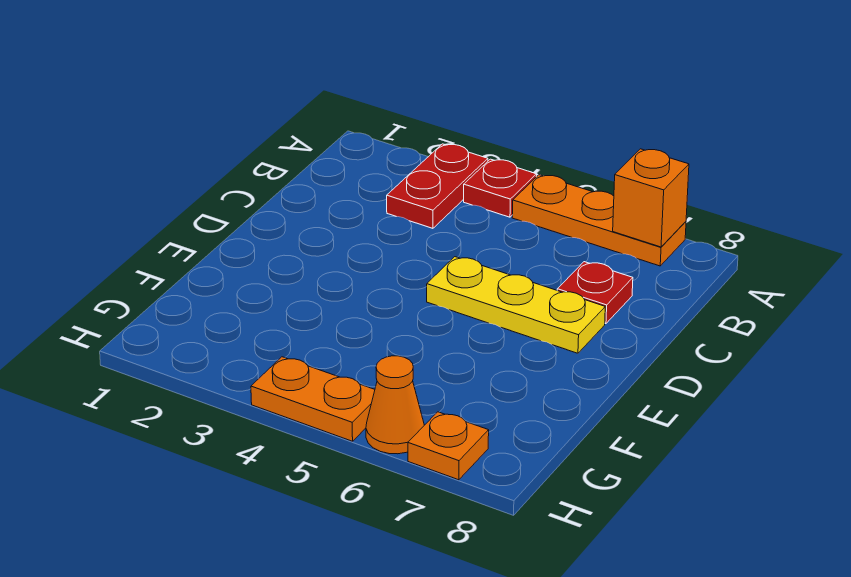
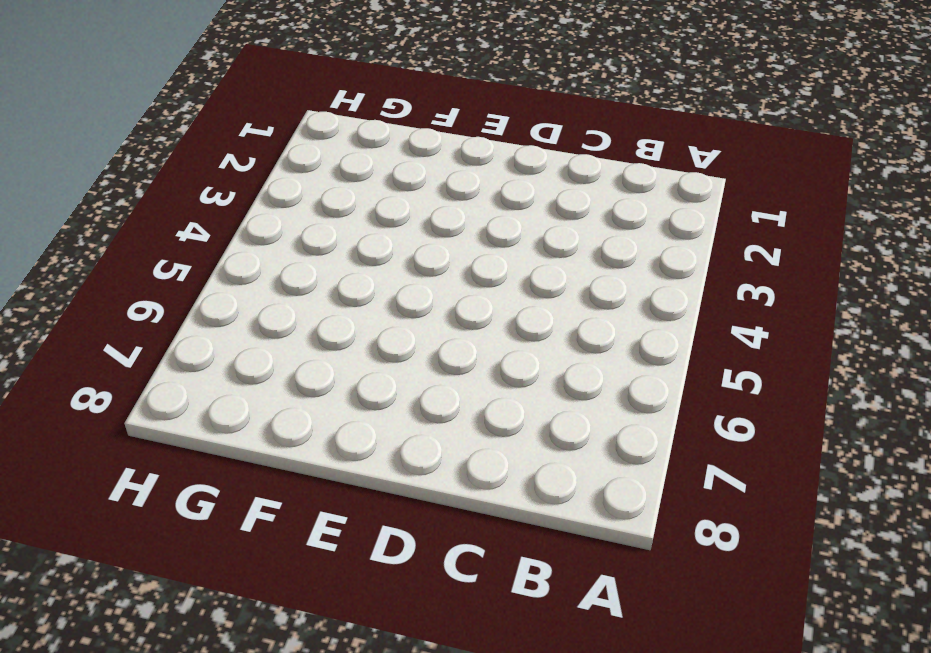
none -> red 1x2 plate [387,144,488,228]
none -> red 1x1 plate [464,159,537,217]

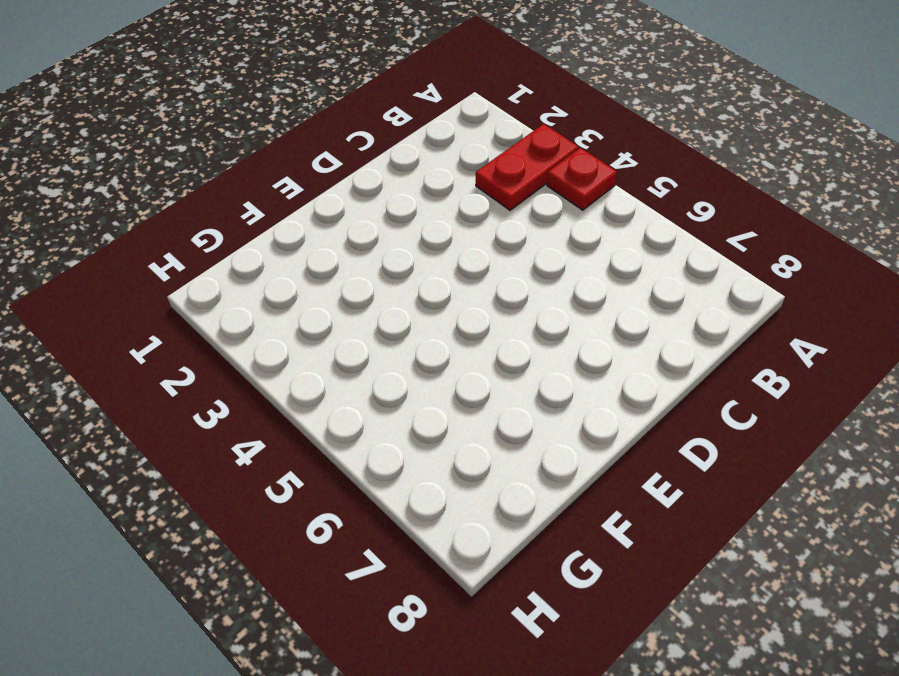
none -> orange 1x3 plate [512,175,686,266]
none -> red 1x1 plate [557,262,633,324]

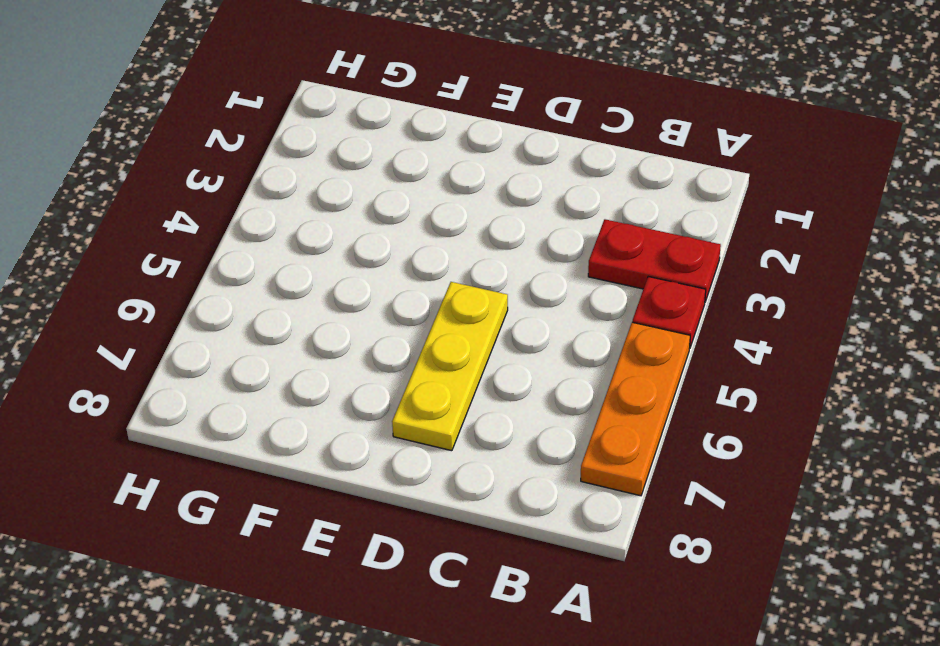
none -> red 1x1 plate [557,262,633,324]
none -> orange 1x2 plate [251,357,375,441]

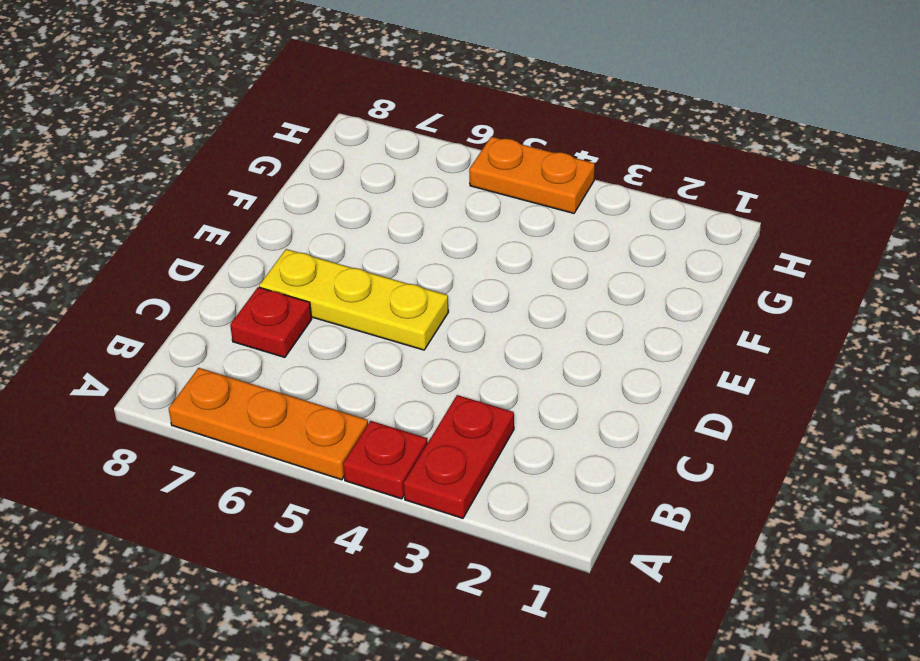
none -> orange 1x1 cone [366,356,424,454]
none -> orange 1x1 plate [408,412,489,480]

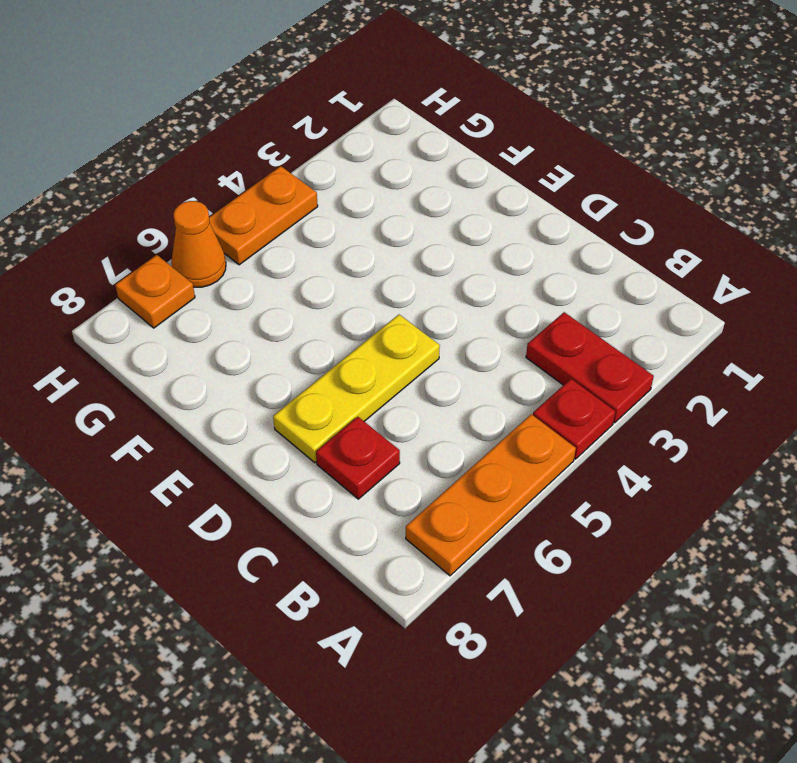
none -> orange 1x1 brick [613,149,689,247]

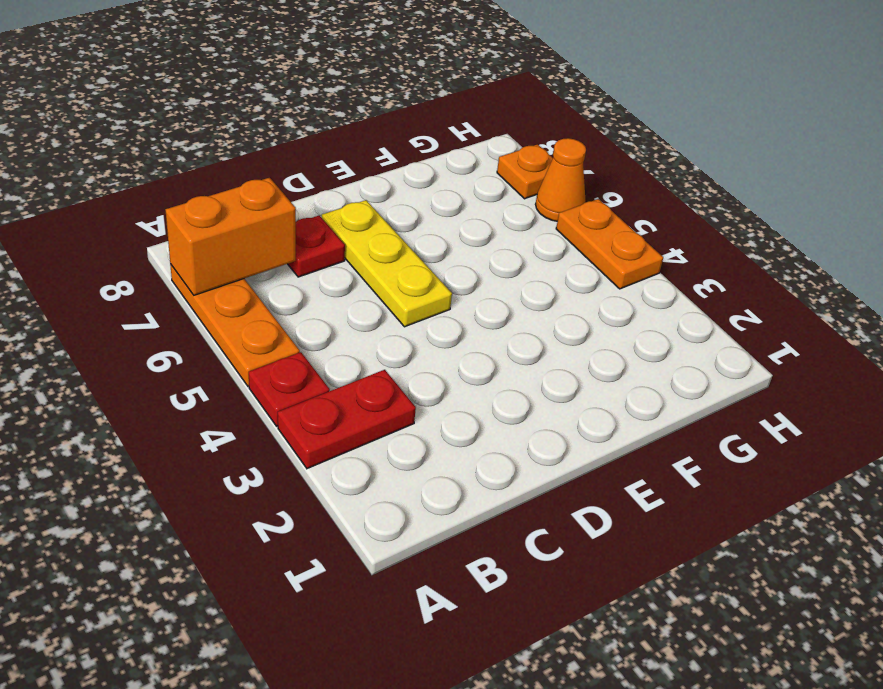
orange 1x2 brick [165,178,296,295] -> orange 1x1 brick [613,149,689,247]

